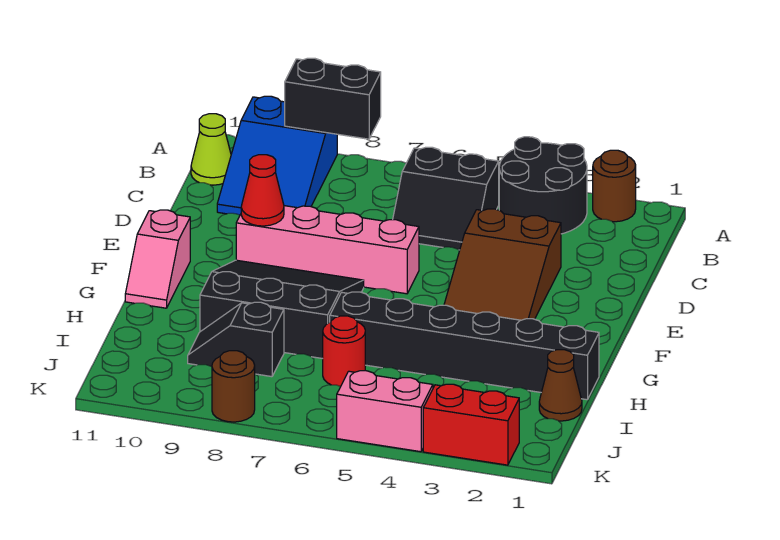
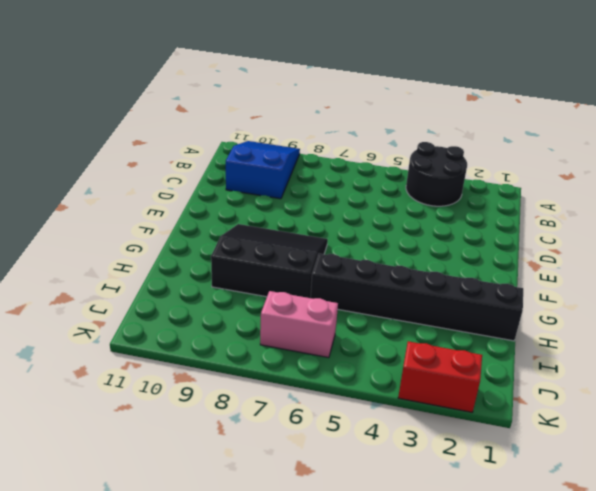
blue 2x3 slope [226,141,300,199] -> blue 2x3 slope turned to [217,96,337,215]
pink 1x2 brick [260,291,338,358] -> pink 1x2 brick moved to [337,371,433,452]
none -> brown 1x1 round brick [593,150,636,222]
none -> black 2x2 slope [393,147,499,250]
none -> lime 1x1 cone [191,114,231,185]

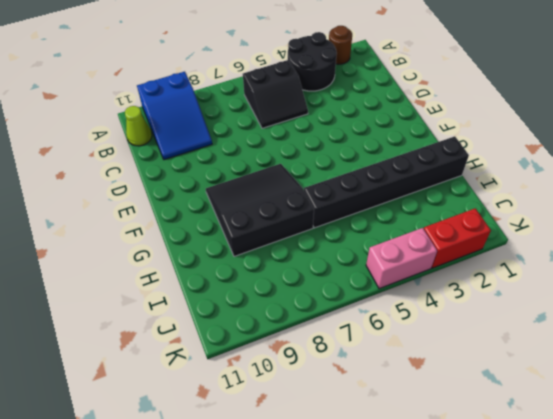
none -> brown 2x3 slope [444,209,561,320]
none -> pink 1x4 brick [236,206,419,294]
none -> pink 1x2 slope [125,210,190,308]

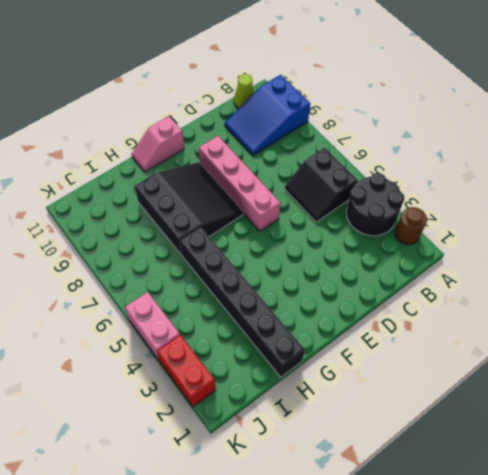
none -> brown 2x3 slope [444,209,561,320]
none -> brown 1x1 cone [539,350,582,421]
none -> red 1x1 round brick [323,316,365,386]

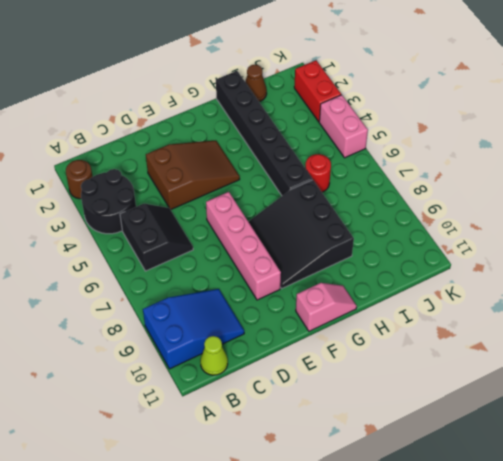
none -> black 1x2 slope [188,302,284,377]
none -> brown 1x1 round brick [212,351,255,422]
none -> black 1x2 brick [285,58,381,139]

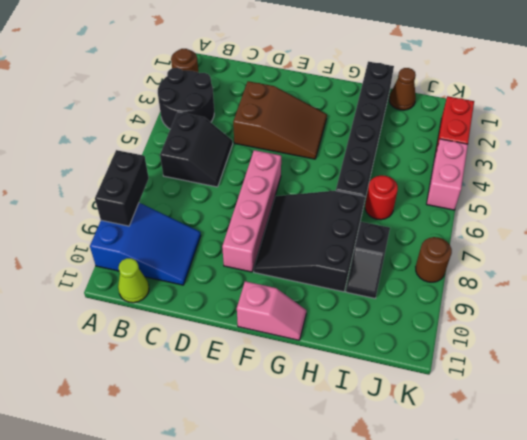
none -> red 1x1 cone [241,155,284,226]

